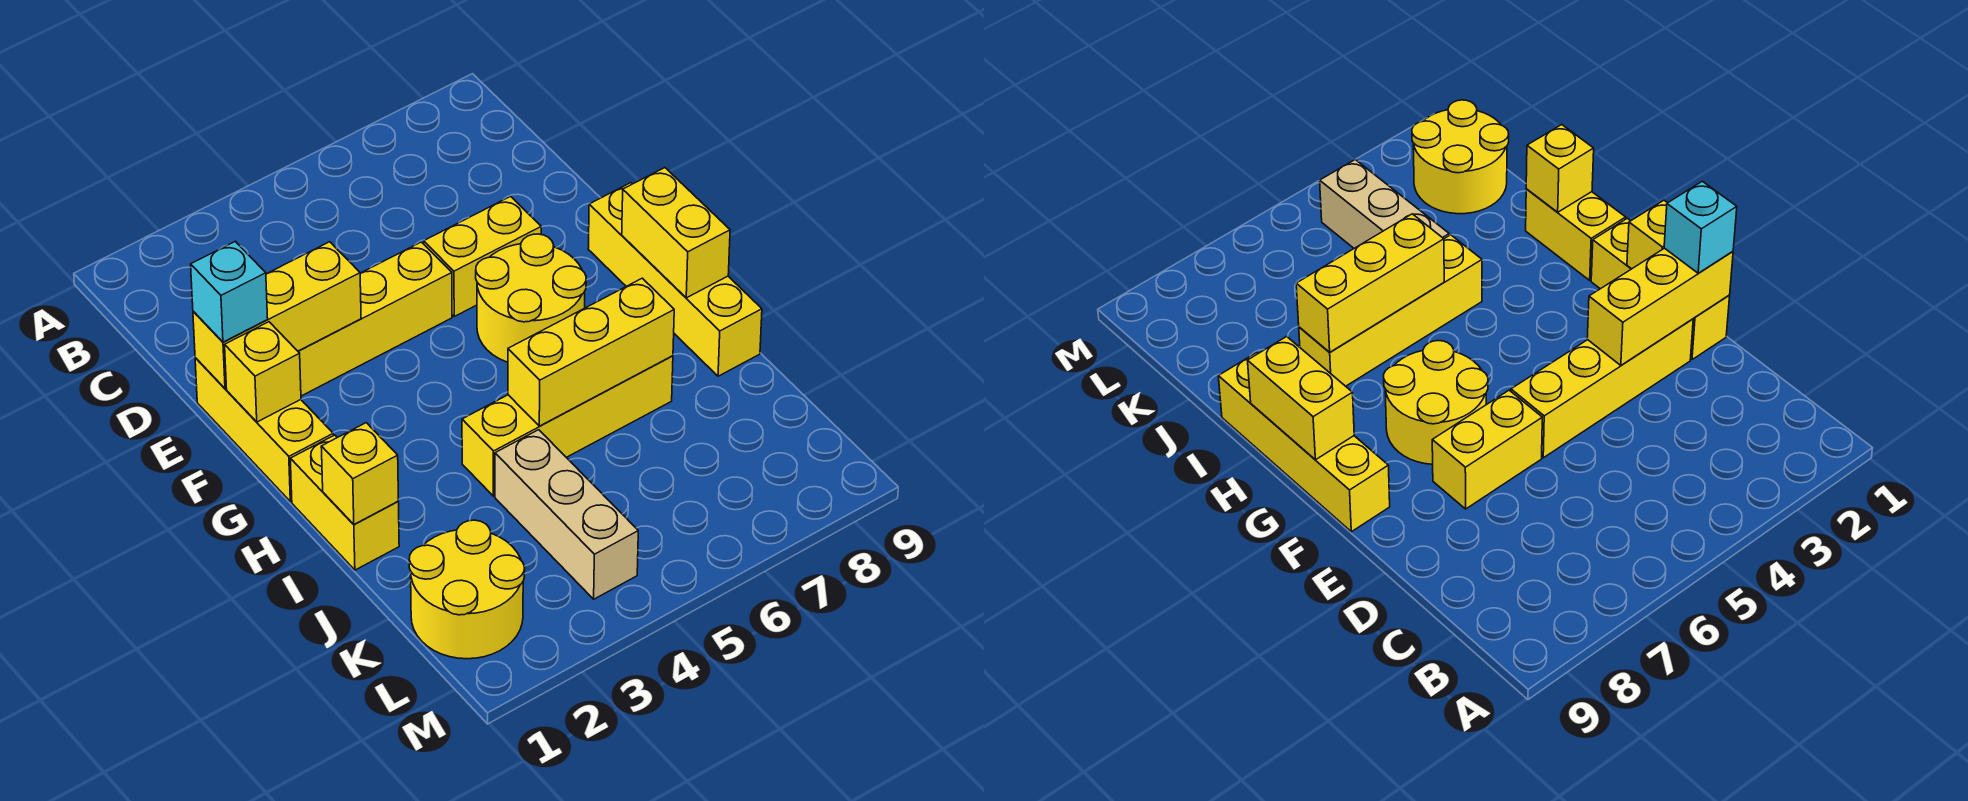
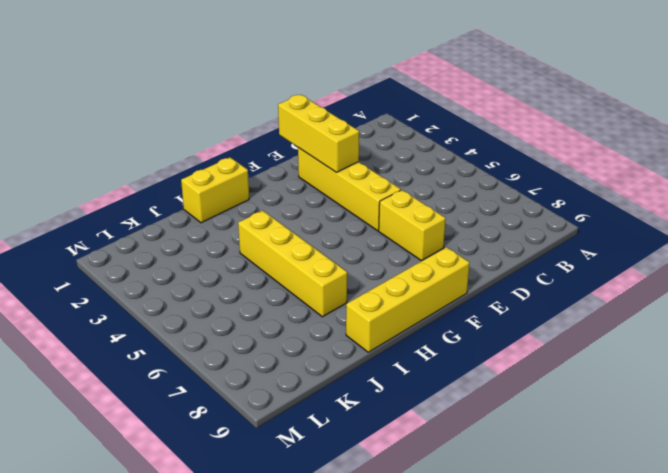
none -> yellow 1x3 brick [195,358,333,502]
none -> yellow 2x2 round brick [476,234,586,362]
none -> tan 1x3 brick [495,430,638,599]

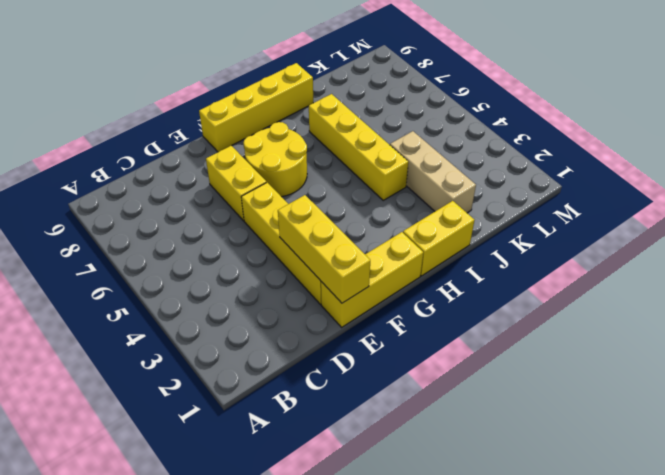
tan 1x3 brick [390,131,476,213] -> tan 1x3 brick turned to [495,430,638,599]
none -> yellow 2x2 round brick [409,520,525,659]
none -> yellow 1x1 brick [225,322,301,422]
none -> yellow 1x2 brick [622,168,730,298]

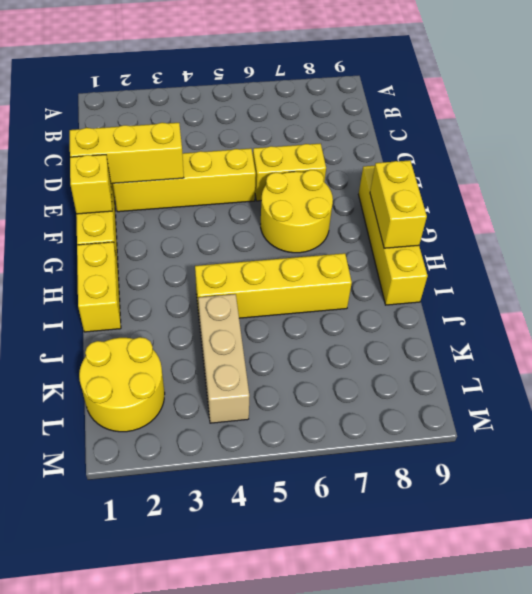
none -> yellow 1x1 brick [321,423,398,524]
none -> yellow 1x3 brick [508,278,674,426]
none -> cyan 1x1 brick [191,241,268,342]

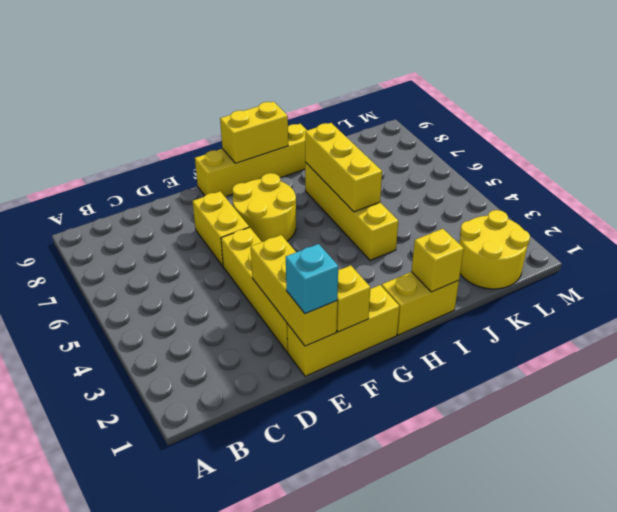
none -> tan 1x3 brick [495,430,638,599]

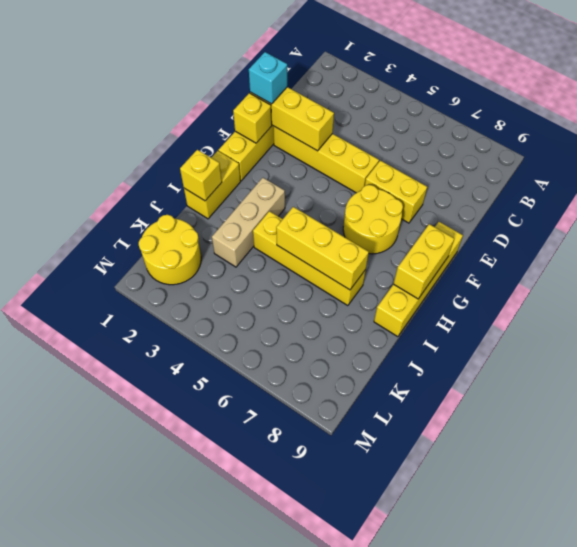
tan 1x3 brick [212,178,285,267] -> tan 1x3 brick moved to [495,430,638,599]

